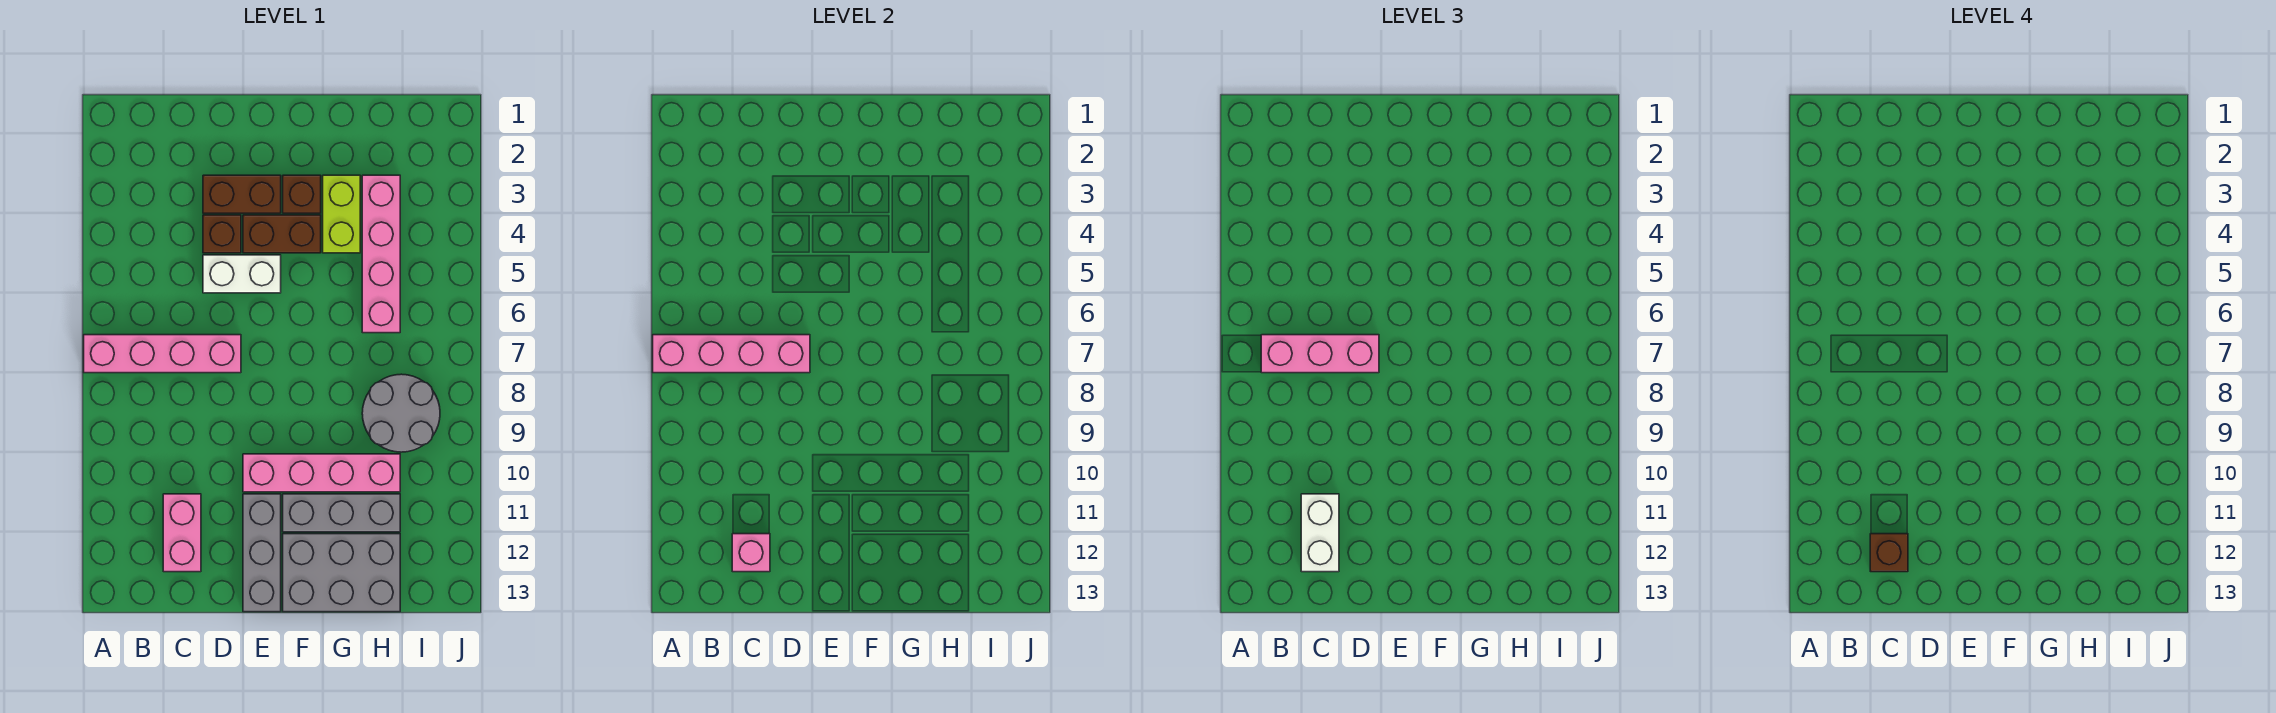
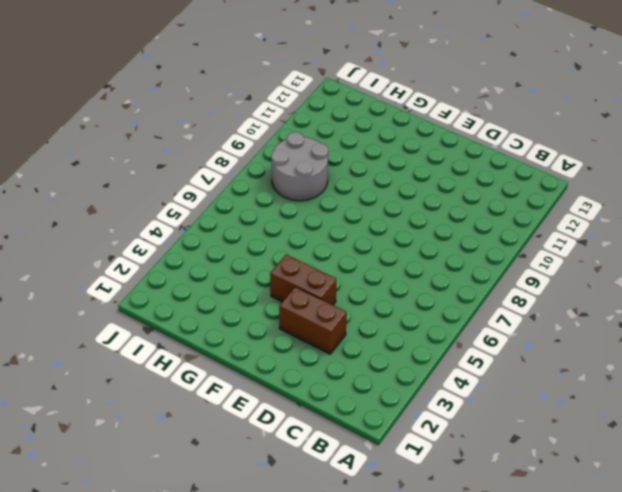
none -> pink 1x4 brick [84,335,241,373]
none -> pink 1x2 brick [163,494,201,572]
none -> brown 1x1 brick [203,215,241,253]

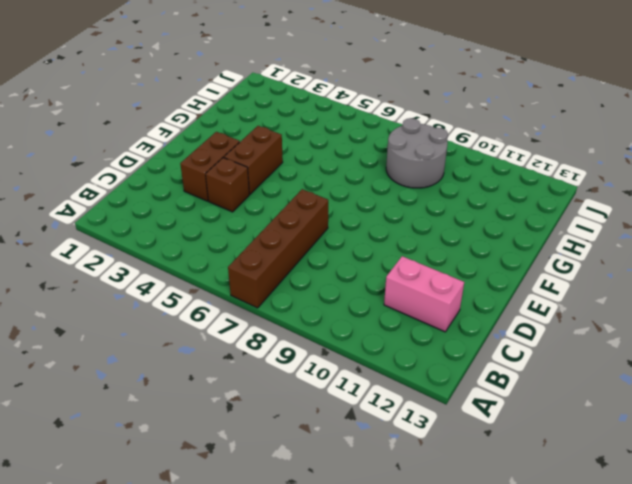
brown 1x4 brick [228,189,328,308] -> pink 1x4 brick [84,335,241,373]
none -> white 1x2 brick [203,255,281,293]
none -> pink 1x4 brick [243,454,400,492]
none -> grey 1x3 brick [243,494,281,612]

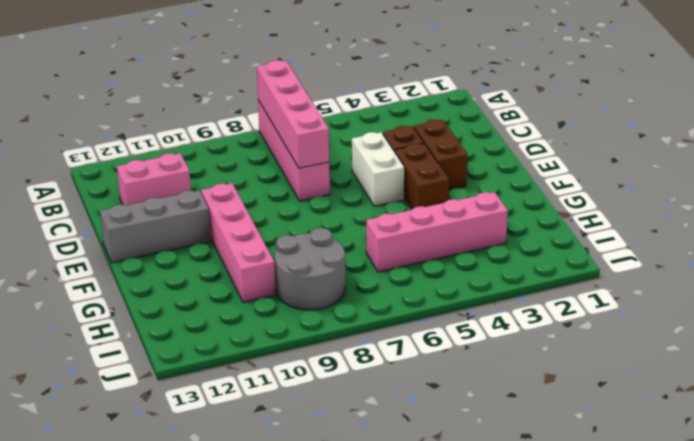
none -> brown 1x1 brick [283,175,321,213]
none -> grey 1x3 brick [283,494,400,532]
none -> grey 2x3 brick [283,534,400,612]

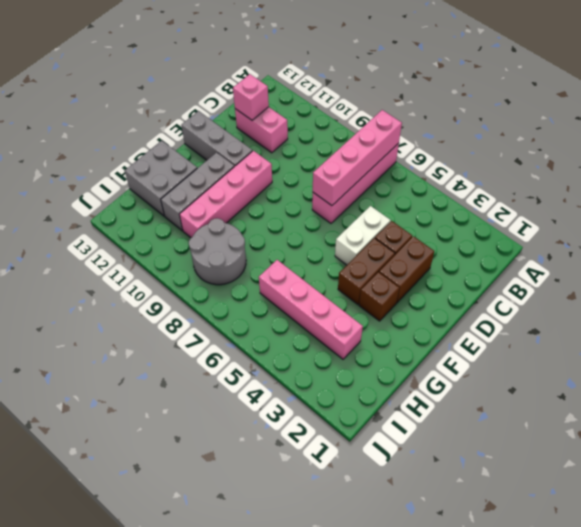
grey 2x2 brick [125,141,197,216] -> grey 2x3 brick [283,534,400,612]
none -> lime 1x2 brick [323,175,360,253]
none -> pink 1x3 brick [1261,335,1379,373]
none -> white 1x2 brick [1301,494,1339,572]

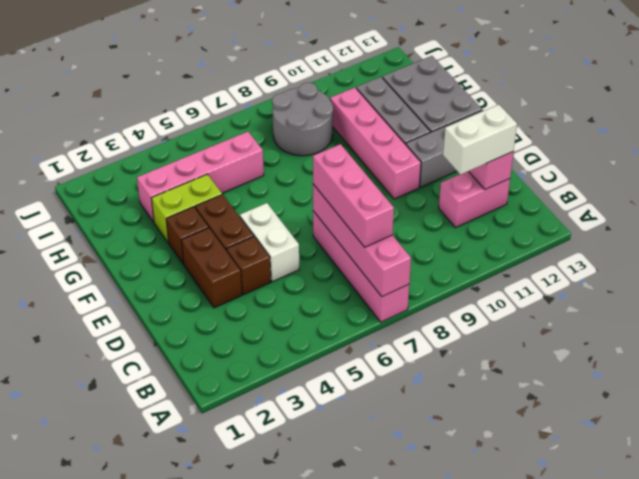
none -> brown 1x1 brick [1870,534,1908,572]

